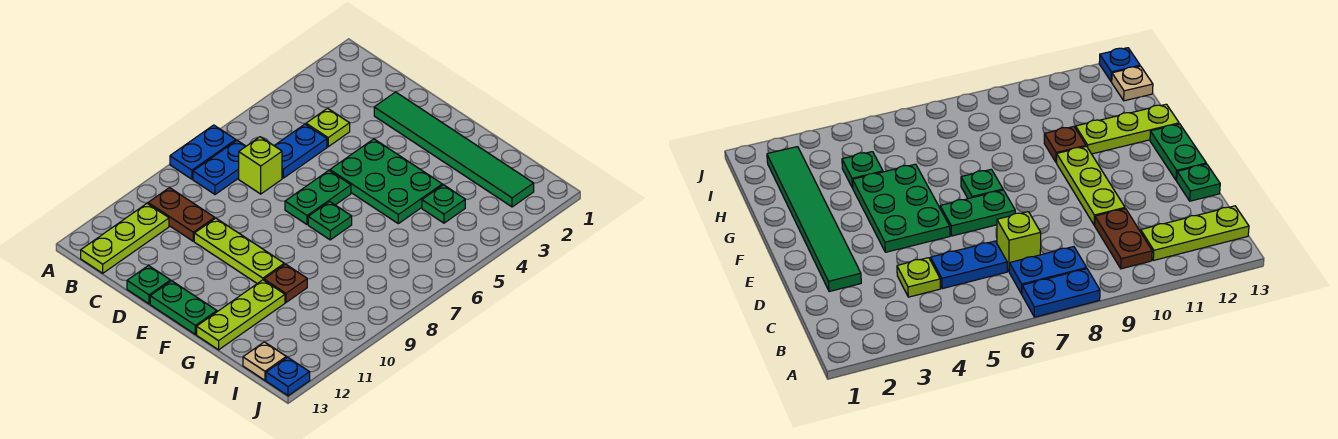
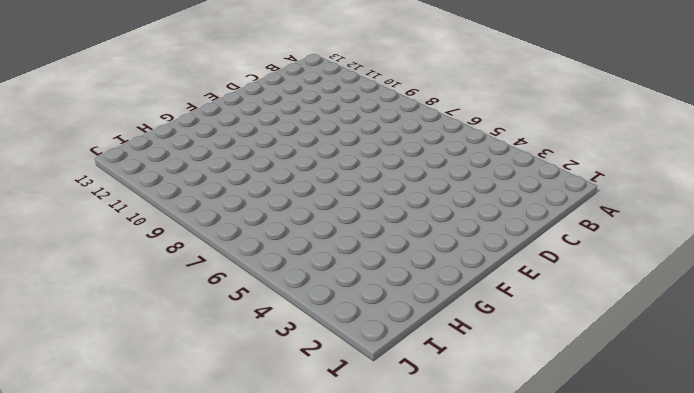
none -> blue 1x2 plate [170,125,236,179]
none -> blue 1x2 plate [193,141,246,194]
none -> brown 1x2 plate [148,188,215,241]

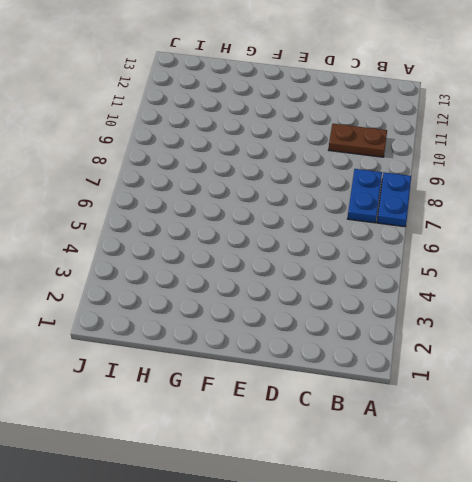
none -> lime 1x3 plate [81,204,169,273]
none -> lime 1x1 plate [306,108,350,147]
none -> blue 1x2 plate [274,124,327,178]

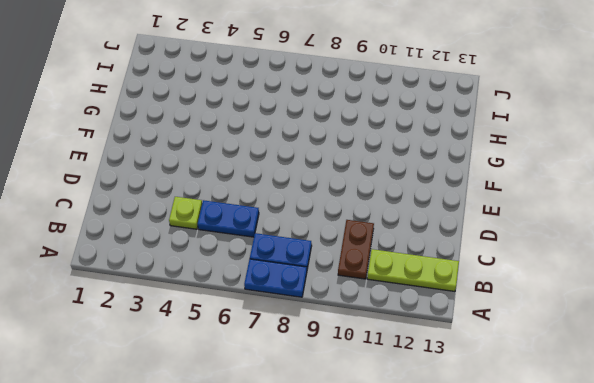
none -> lime 1x1 brick [239,137,282,194]
none -> green 1x6 tile [374,92,534,207]
none -> lime 1x3 plate [194,218,284,284]

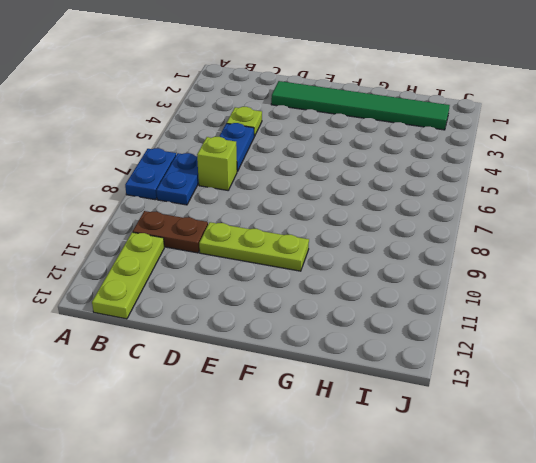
none -> green 1x1 plate [127,266,170,304]
none -> green 2x3 plate [330,139,442,224]
none -> green 1x2 plate [285,171,351,225]

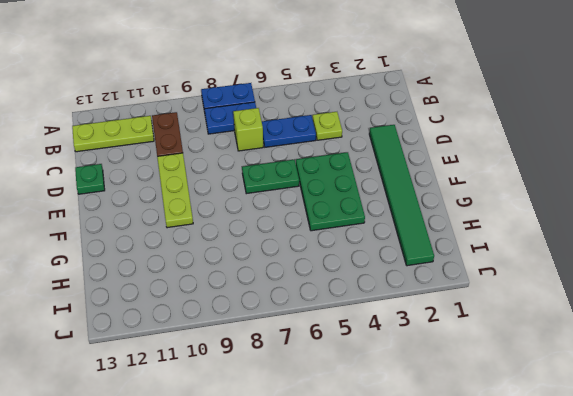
none -> green 1x2 plate [150,281,217,334]
none -> green 1x1 plate [308,202,352,240]
none -> brown 1x1 plate [264,264,307,302]

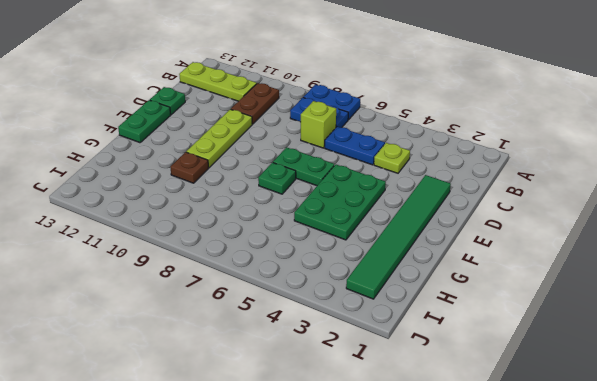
none -> lime 1x3 plate [197,280,285,350]
none -> green 1x1 plate [422,185,465,223]
none -> tan 1x1 plate [243,342,286,380]

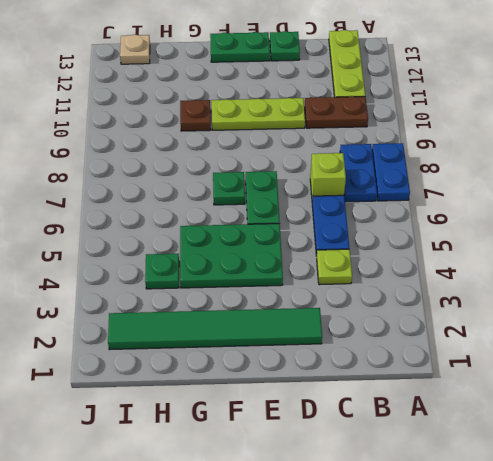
none -> lime 1x3 plate [197,280,285,350]
none -> blue 1x1 plate [266,357,310,396]

